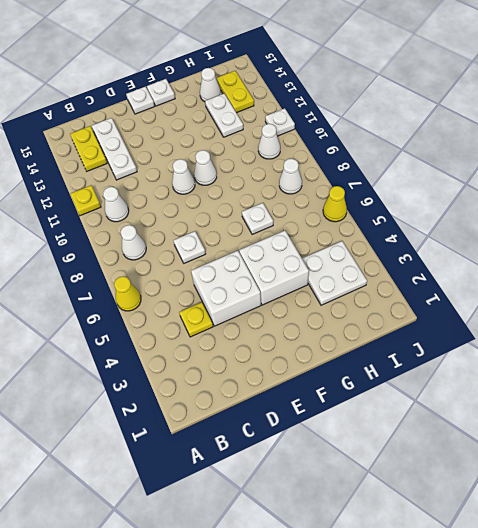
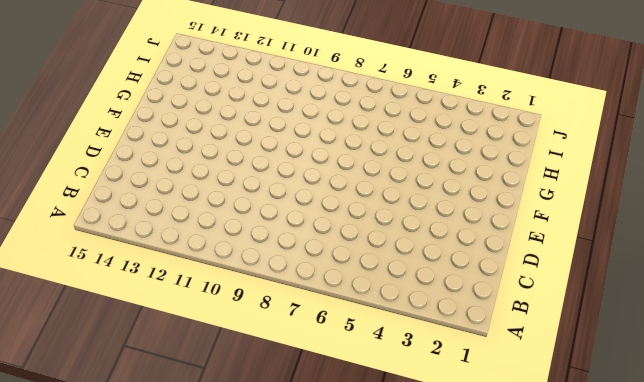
none -> yellow 1x1 cone [114,276,141,311]
none -> yellow 1x1 plate [70,185,101,216]
none -> white 1x1 cone [121,225,146,260]

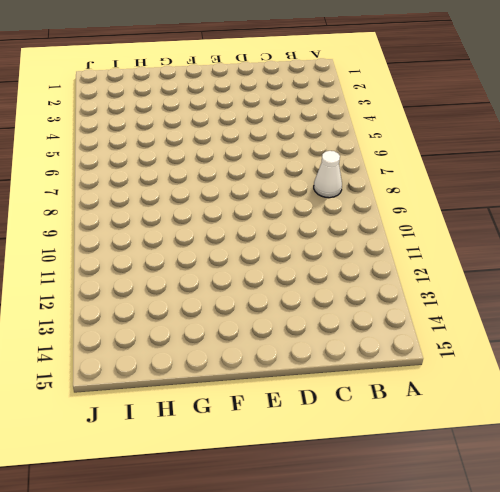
none -> yellow 1x1 cone [114,276,141,311]
none -> yellow 1x1 plate [70,185,101,216]
none -> white 1x1 cone [103,187,129,222]

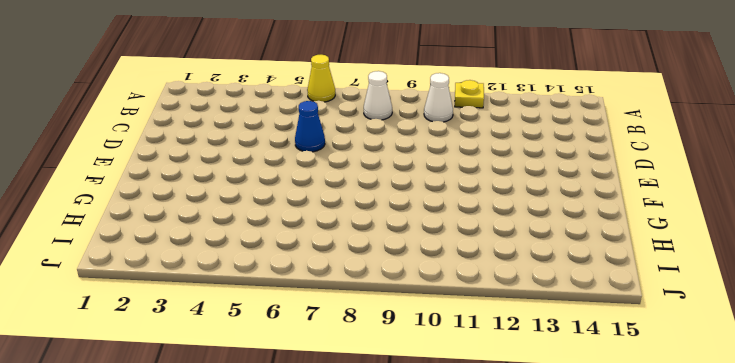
blue 1x1 cone [295,101,325,152] -> none
none -> yellow 1x2 plate [70,126,107,171]
none -> yellow 1x1 plate [179,302,213,337]
none -> white 1x3 plate [92,118,137,180]

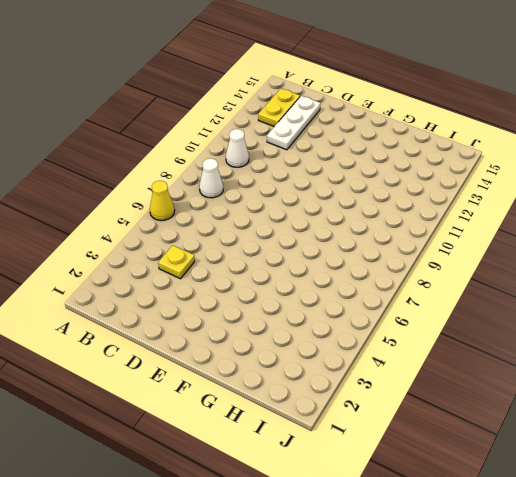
none -> yellow 1x1 plate [70,185,101,216]
none -> white 2x2 brick [191,251,261,326]
none -> white 1x1 plate [173,231,205,263]

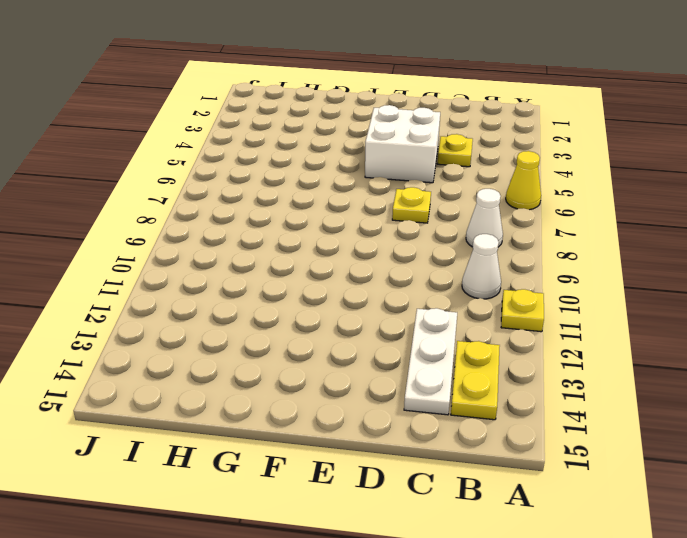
yellow 1x1 plate [392,187,431,223] -> white 1x1 plate [173,231,205,263]
none -> white 1x1 cone [172,159,195,194]
none -> white 1x1 plate [126,87,155,114]
none -> white 2x2 brick [239,231,309,305]

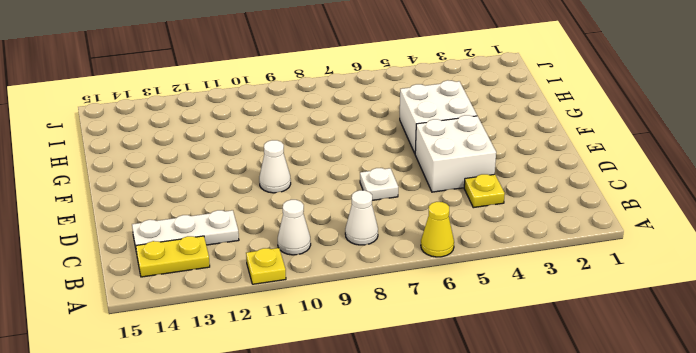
none -> white 1x1 plate [126,87,155,114]
none -> white 1x1 cone [194,150,217,185]
none -> white 1x1 plate [147,79,175,106]

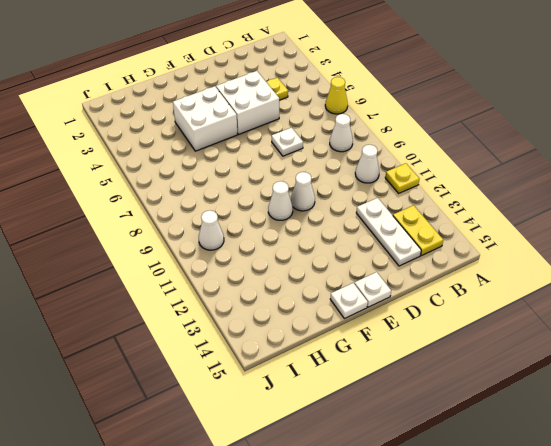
none -> white 1x1 plate [242,203,273,235]
none -> white 2x2 plate [302,241,367,305]
none -> white 1x2 plate [205,94,243,137]

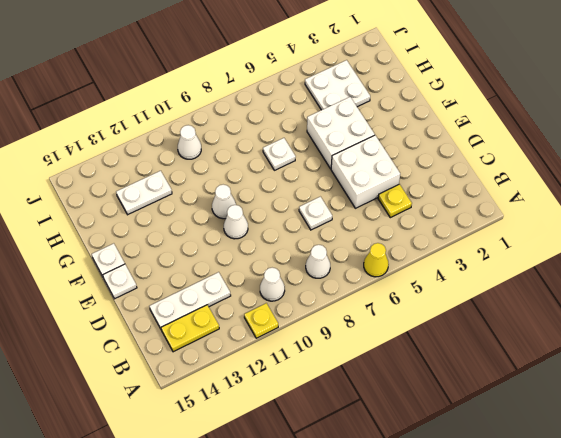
none -> white 1x1 cone [200,68,221,102]
none -> white 1x1 cone [279,159,302,194]
none -> yellow 1x2 plate [216,71,254,113]

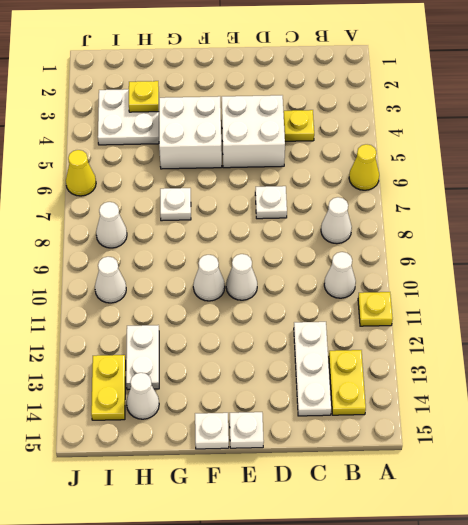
yellow 1x1 plate [129,81,159,112] -> none
none -> white 1x1 plate [265,108,295,136]

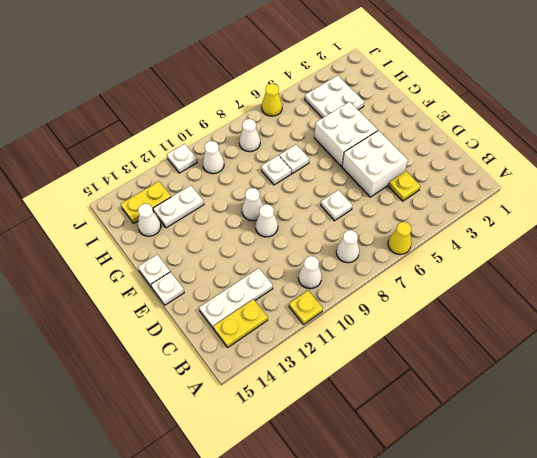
white 1x1 plate [261,155,291,185] -> none

